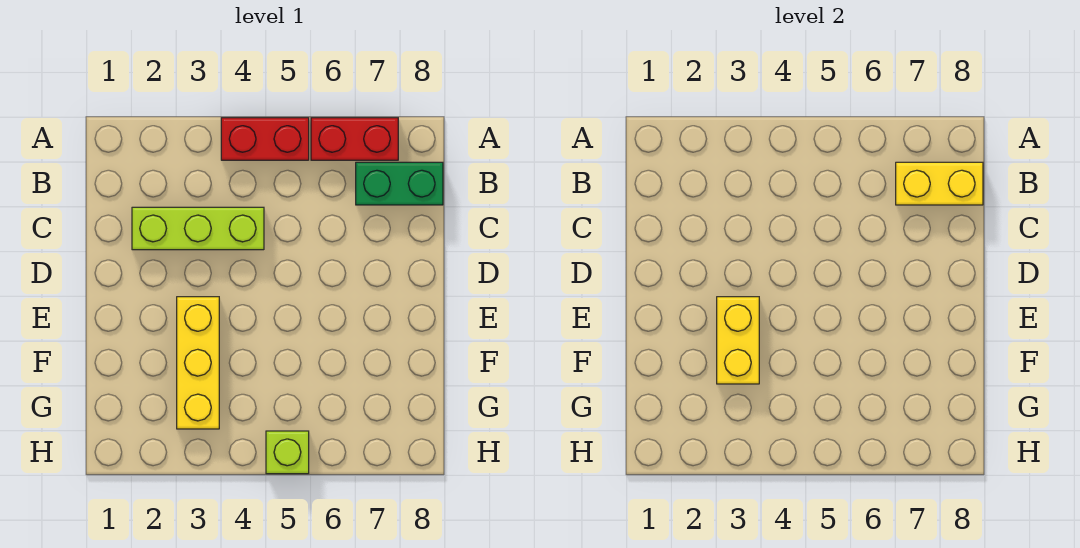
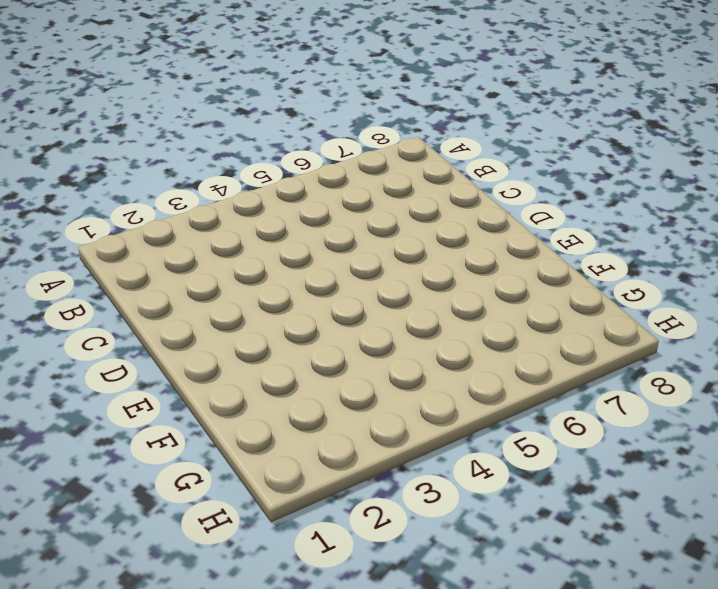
none -> red 1x2 brick [221,118,309,160]
none -> red 1x2 brick [311,118,398,160]

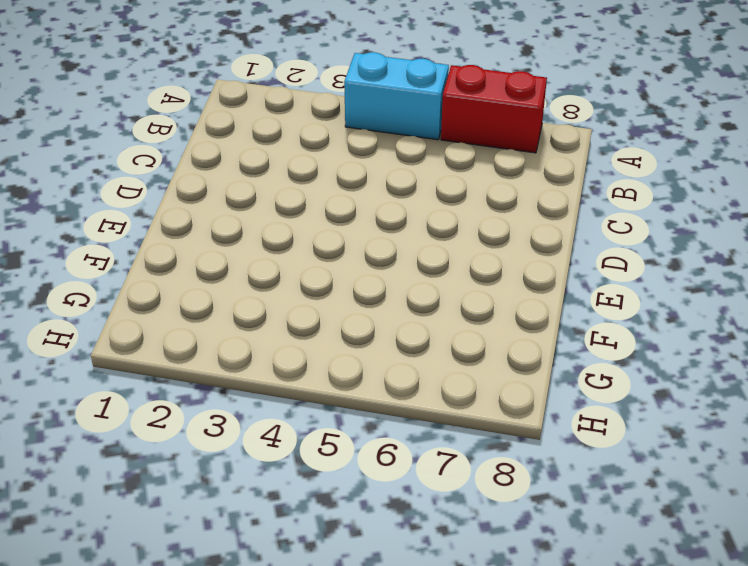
cyan 1x2 brick [344,52,449,140] -> red 1x2 brick [221,118,309,160]
none -> green 1x2 brick [356,162,443,205]
none -> lime 1x3 brick [132,207,264,250]

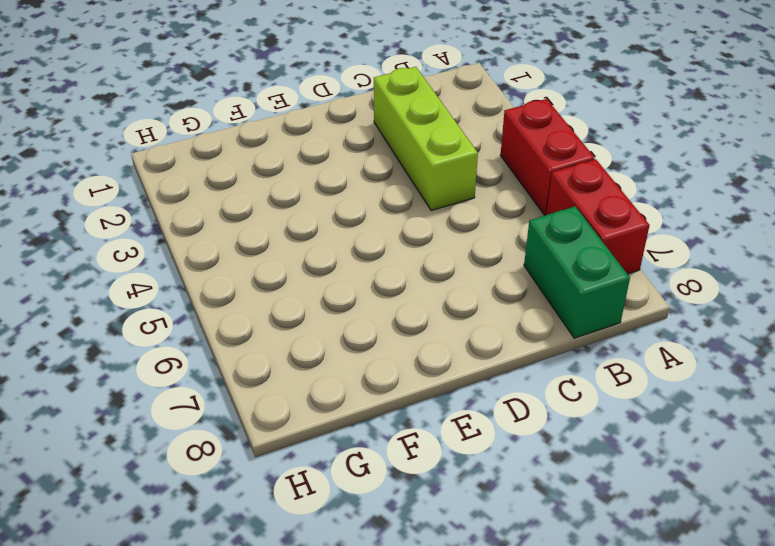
none -> yellow 1x3 brick [177,297,219,429]
none -> lime 1x1 brick [266,431,309,474]

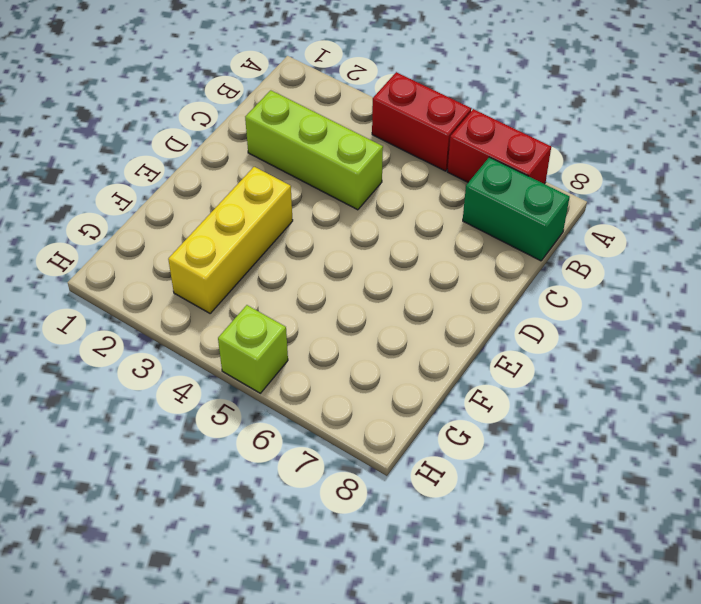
none -> yellow 1x2 brick [896,162,983,205]
none -> yellow 1x2 brick [717,297,759,384]

